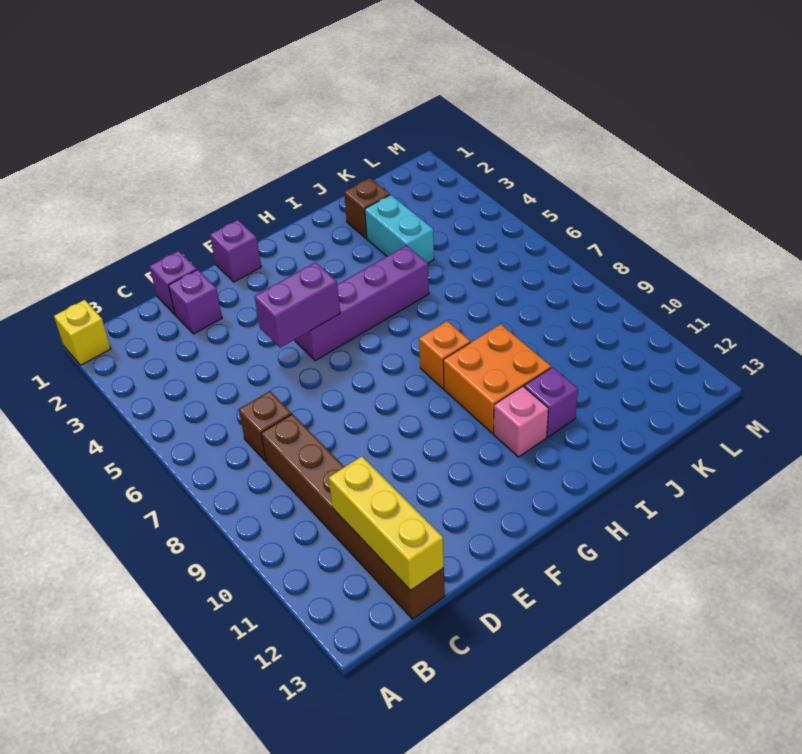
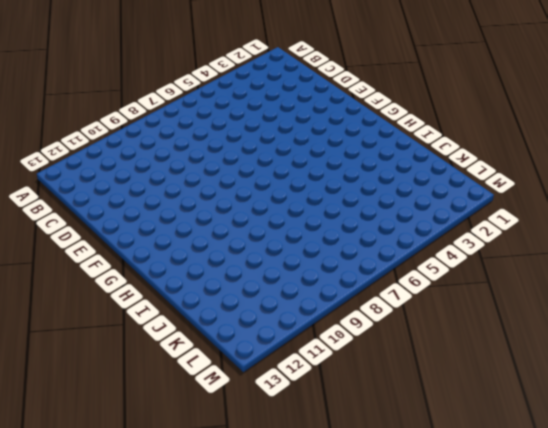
none -> yellow 1x1 brick [54,300,111,365]
none -> brown 1x1 brick [239,391,292,461]
none -> brown 1x6 brick [261,414,445,619]

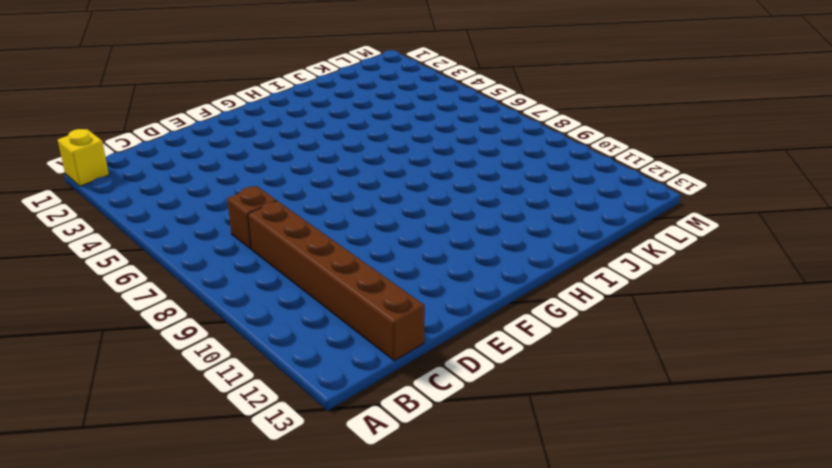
none -> purple 1x1 brick [150,251,197,314]
none -> purple 1x1 brick [168,270,222,334]
none -> purple 1x1 brick [210,220,261,282]

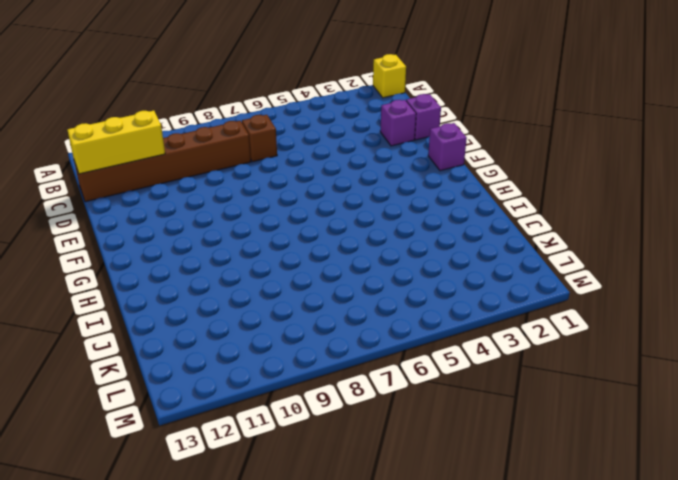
none -> purple 1x4 brick [295,246,429,361]
none -> orange 1x1 brick [419,321,470,388]
none -> orange 2x2 brick [443,324,551,433]

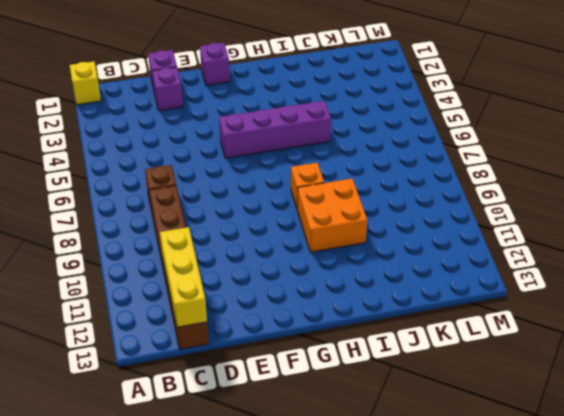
none -> pink 1x1 brick [494,386,548,457]
none -> purple 1x1 brick [524,367,578,437]
none -> brown 1x1 brick [344,178,390,238]

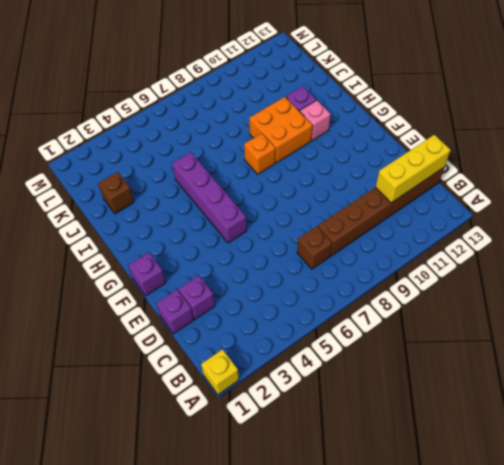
none -> cyan 1x2 brick [365,195,434,263]
none -> purple 1x2 brick [254,262,340,348]

